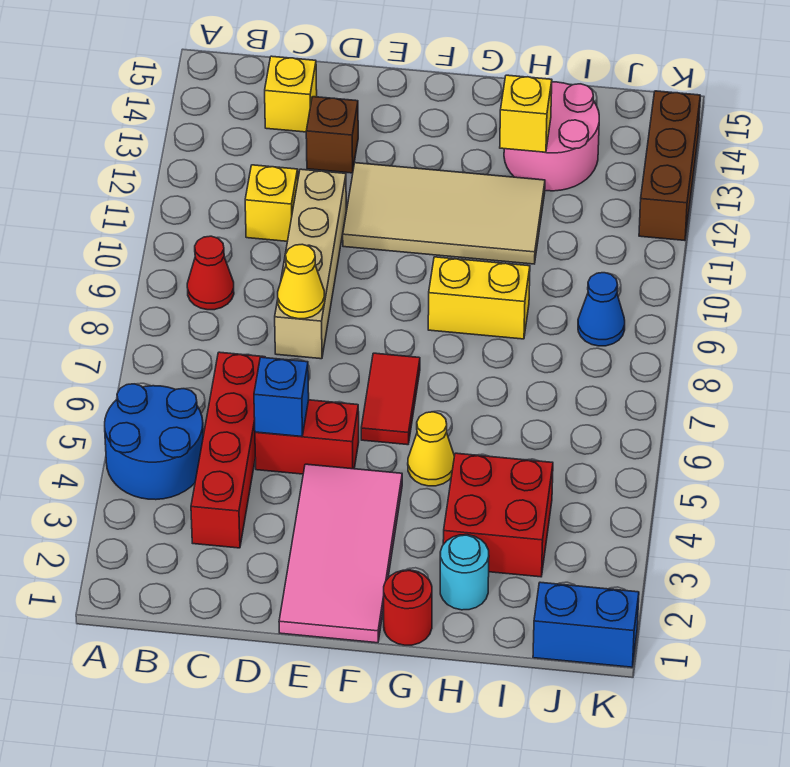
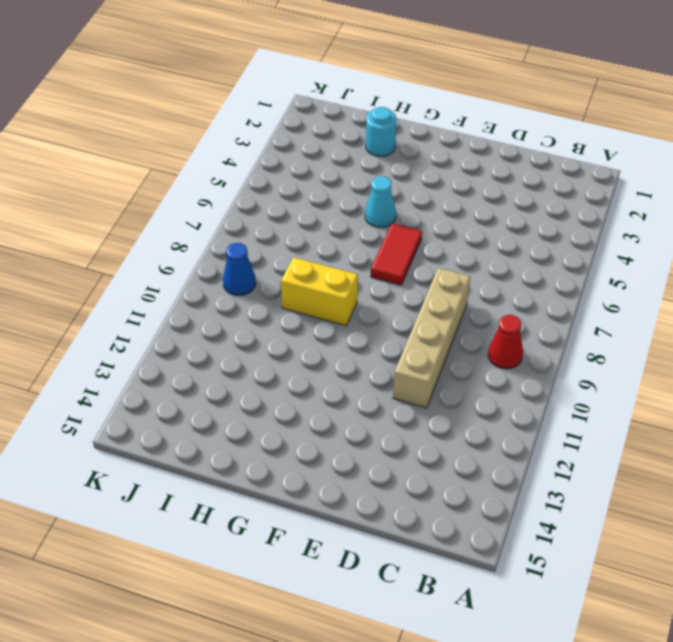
cyan 1x1 cone [365,176,396,227] -> yellow 1x1 cone [408,412,454,486]
none -> blue 2x2 round brick [105,384,203,500]
none -> red 1x4 brick [191,352,265,548]
none -> yellow 1x1 brick [245,165,298,241]

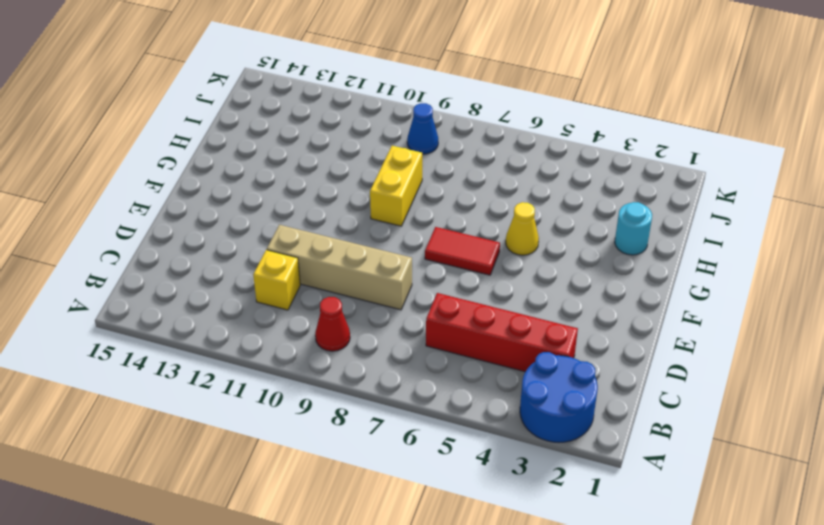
blue 2x2 round brick [520,352,598,442] -> blue 2x2 round brick moved to [105,384,203,500]
none -> yellow 1x1 brick [265,56,317,132]
none -> red 1x2 brick [255,400,359,474]
none -> brown 1x1 brick [306,97,358,173]

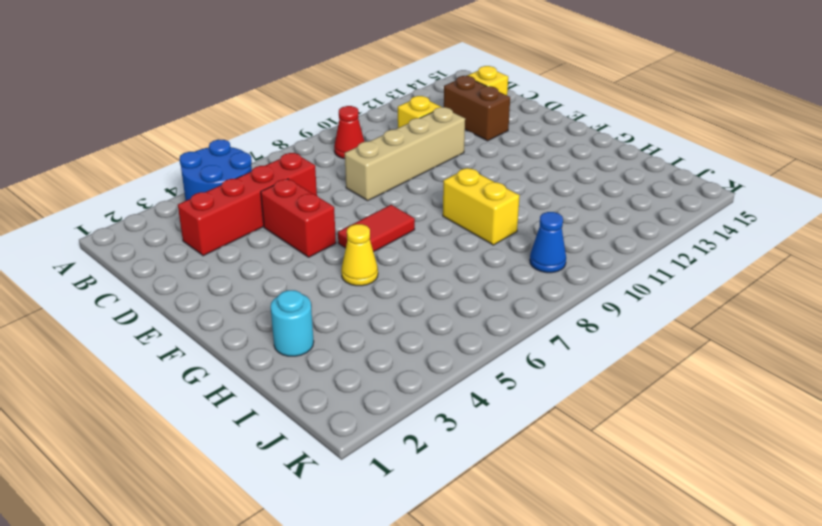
brown 1x2 brick [444,76,510,141] -> brown 1x1 brick [306,97,358,173]
none -> pink 2x4 tile [279,464,402,643]
none -> tan 2x4 tile [343,163,545,264]
none -> red 1x1 round brick [384,570,432,645]

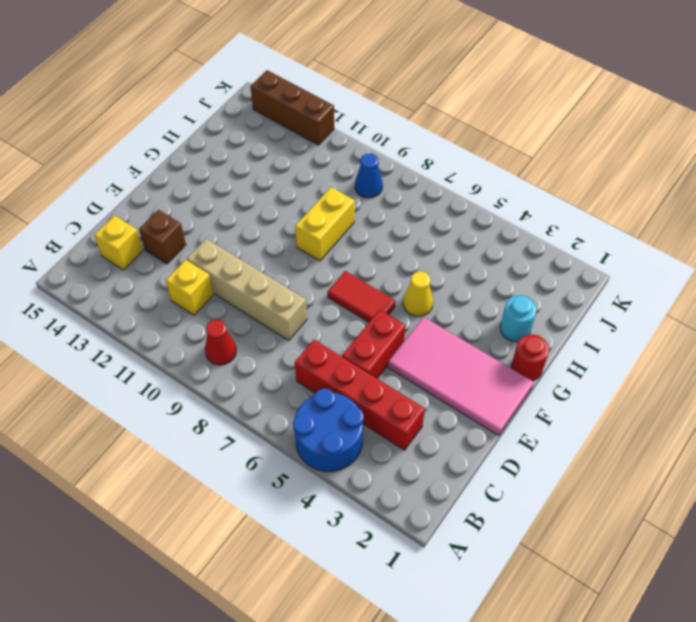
none -> tan 2x4 tile [343,163,545,264]
none -> red 2x2 brick [443,453,553,577]
none -> pink 2x2 round brick [504,82,599,191]

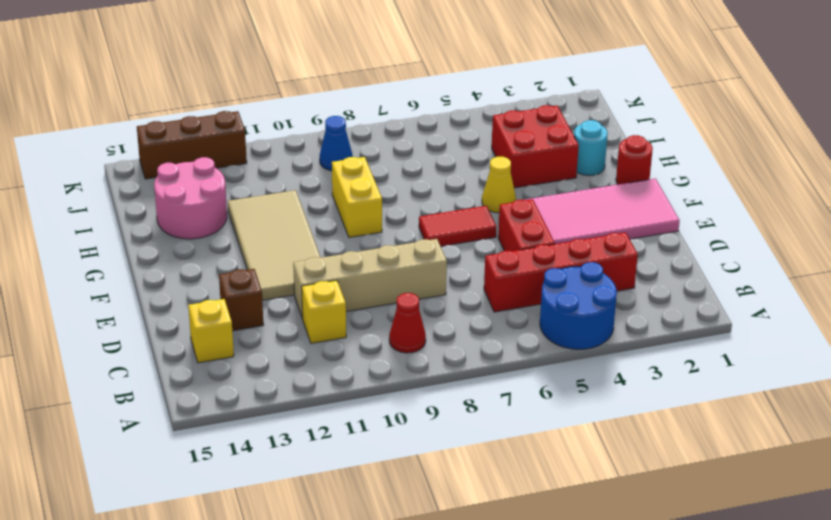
none -> blue 1x2 brick [533,582,639,667]
none -> blue 1x1 brick [254,357,309,437]
none -> yellow 1x1 cone [278,244,325,319]

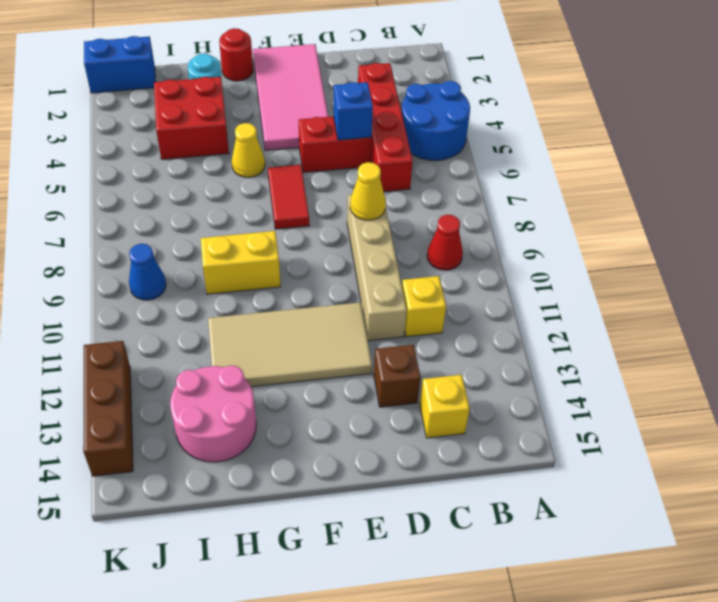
none -> yellow 1x1 brick [500,75,552,152]

